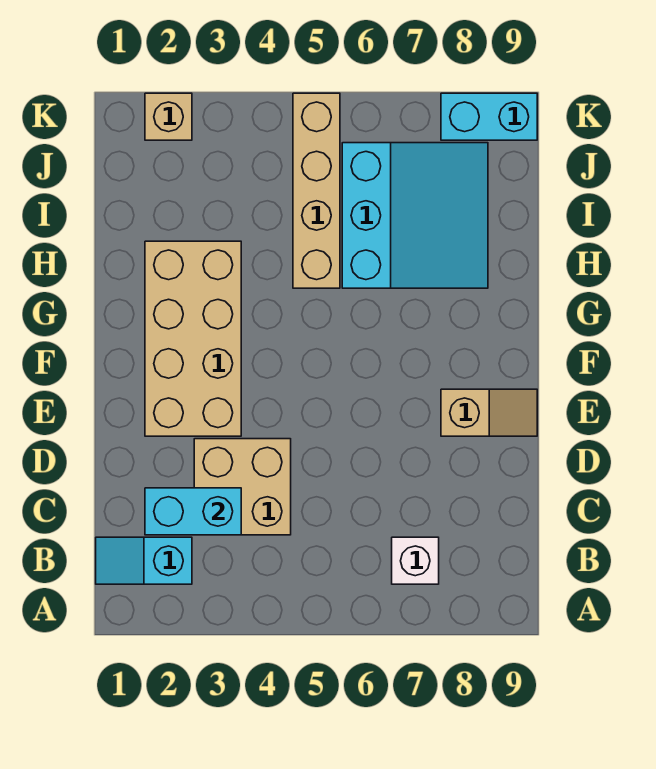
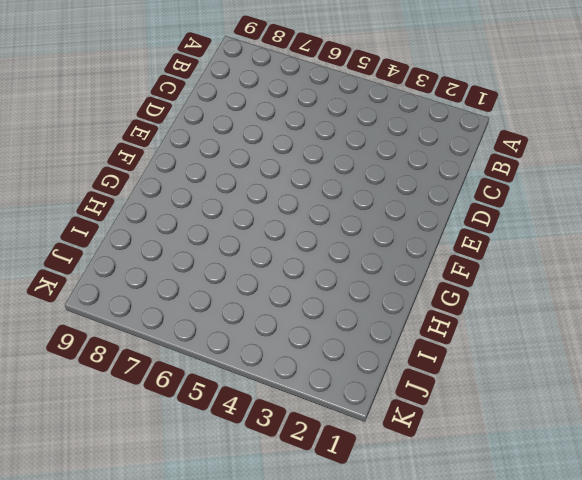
none -> cyan 1x2 slope [96,537,192,584]
none -> white 1x1 brick [392,537,439,584]

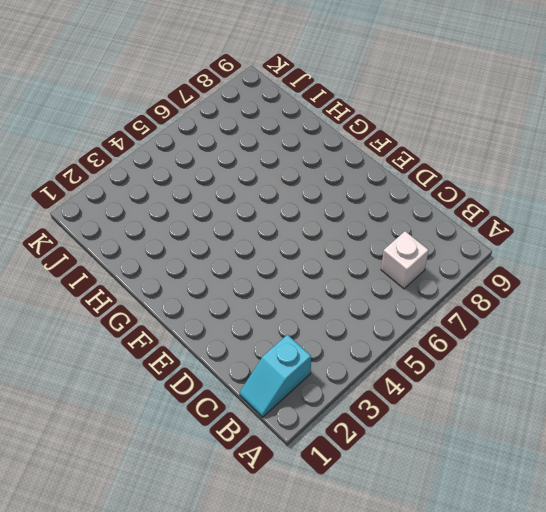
none -> tan 2x2 brick [194,439,291,535]
none -> tan 2x4 brick [145,241,241,436]

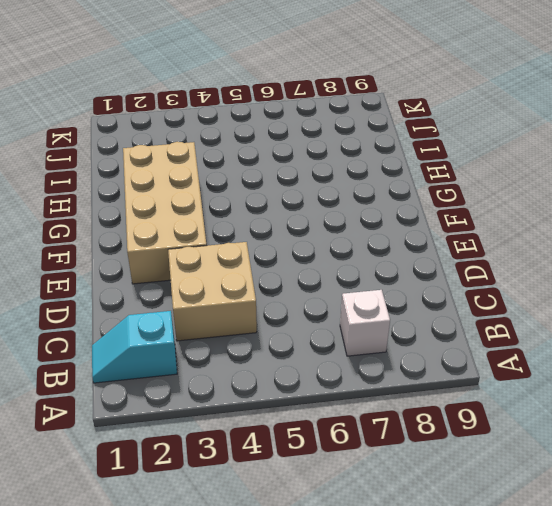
none -> tan 1x2 slope [441,389,537,436]
none -> tan 1x4 brick [293,93,340,288]

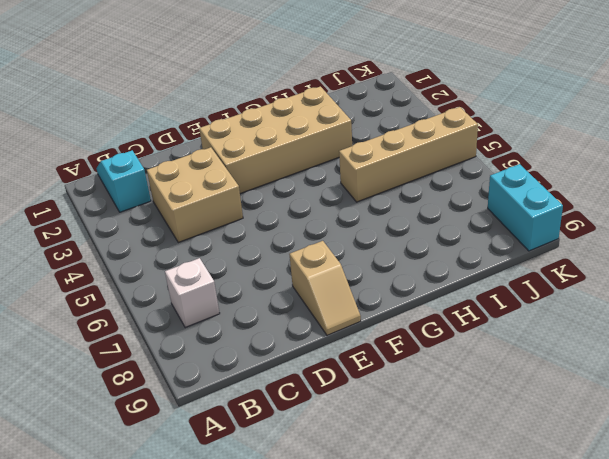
none -> cyan 3x3 slope [342,143,488,288]
none -> tan 1x1 brick [145,93,192,140]

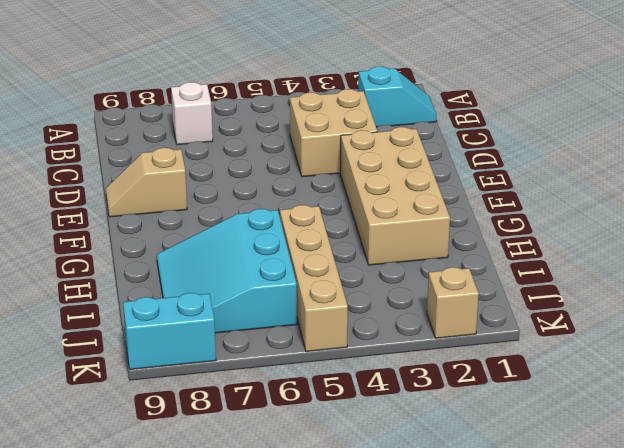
none -> cyan 1x2 brick [145,488,241,535]

